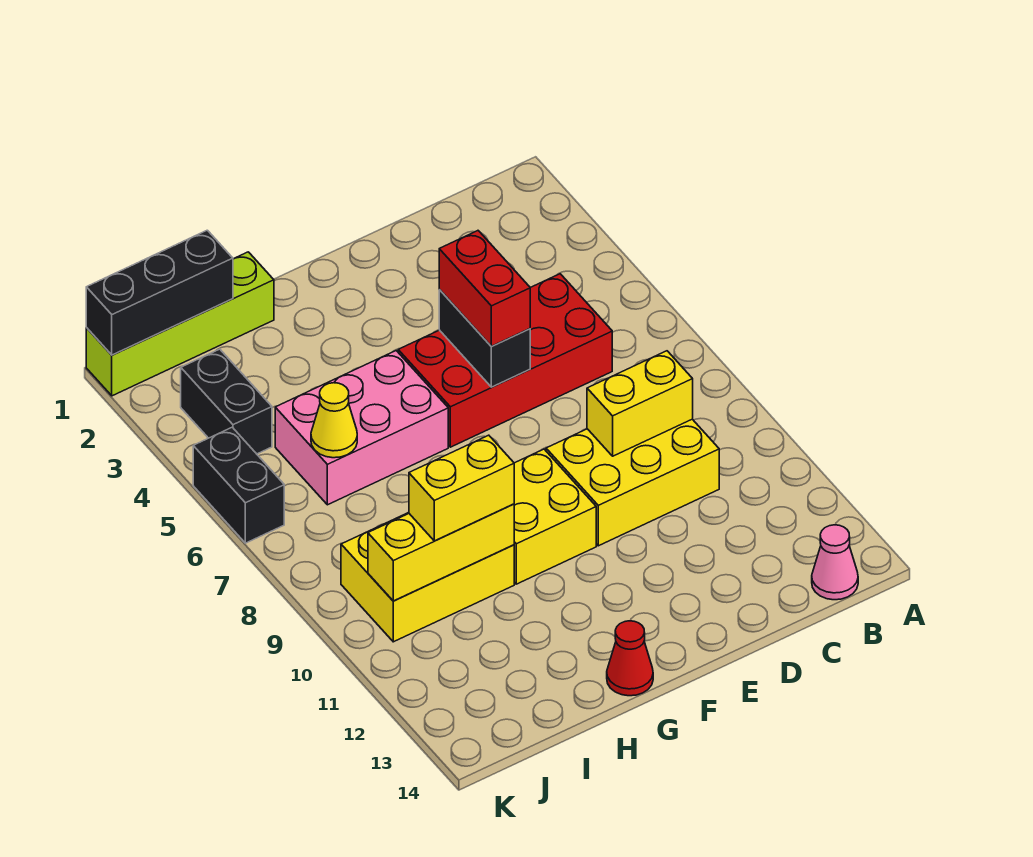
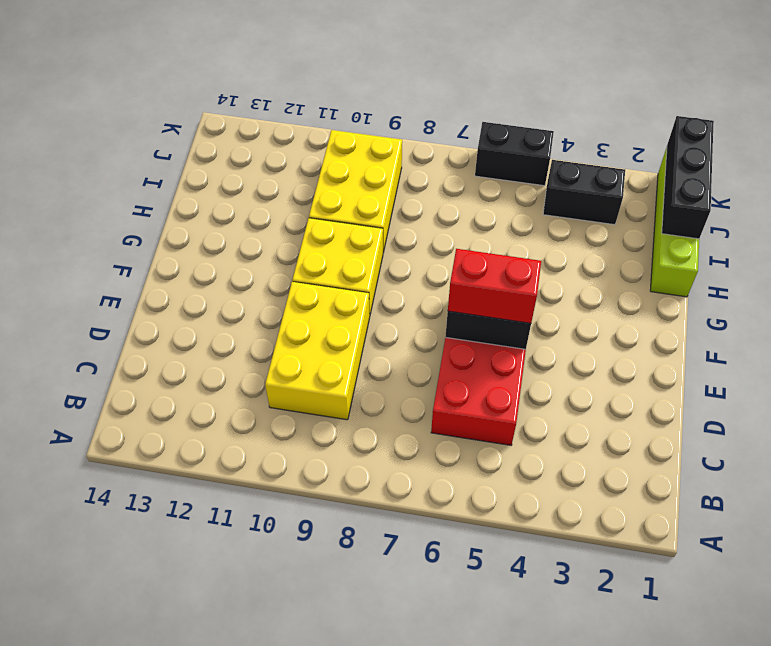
none -> pink 1x1 cone [812,525,858,600]
none -> pink 2x3 brick [275,351,448,505]
none -> red 1x1 cone [607,621,653,696]

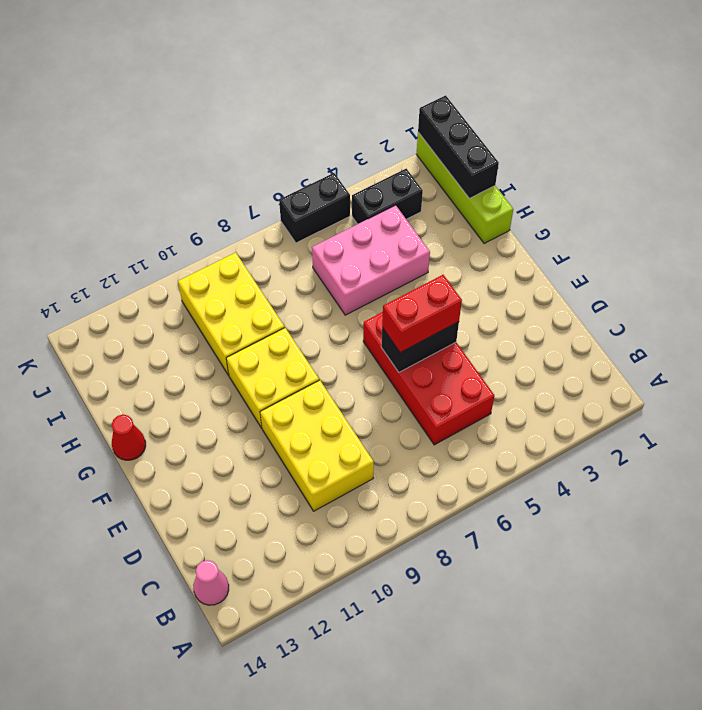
pink 2x3 brick [312,205,430,315] -> pink 2x3 brick turned to [275,351,448,505]
none -> yellow 1x2 brick [587,351,693,456]
none -> yellow 1x3 brick [368,504,514,601]
none -> yellow 1x1 cone [311,383,357,458]

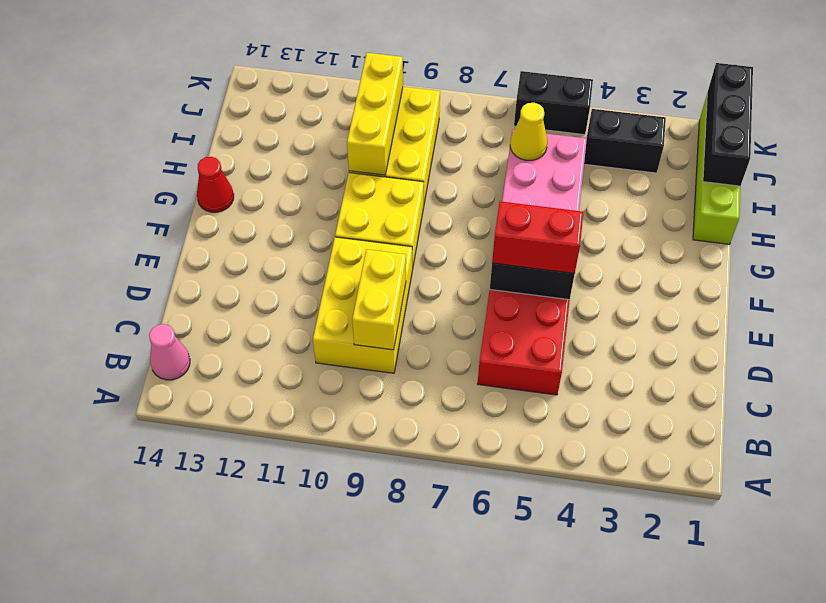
none -> yellow 1x2 brick [409,435,514,541]

